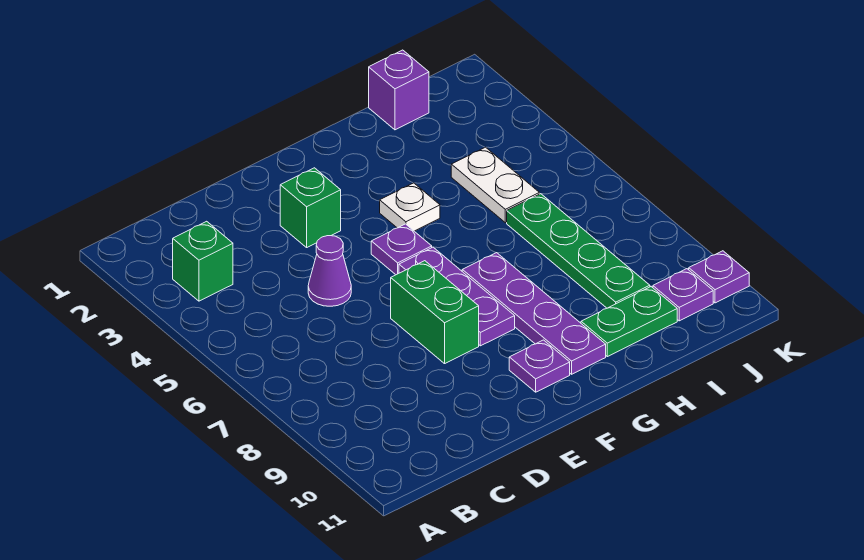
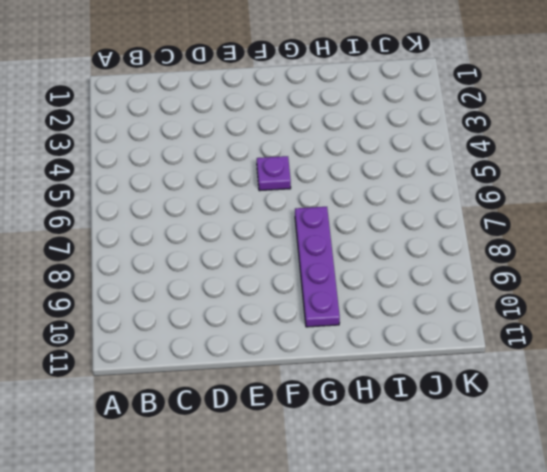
none -> green 1x1 brick [173,221,233,301]
none -> purple 1x1 cone [308,236,351,306]
none -> green 1x1 brick [280,168,341,247]

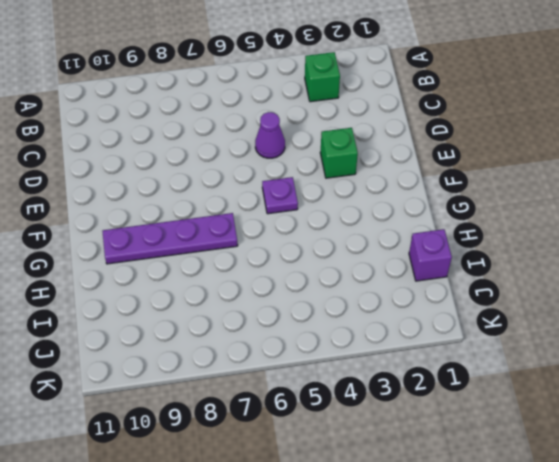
none -> green 1x2 brick [391,261,479,364]
none -> purple 1x3 plate [399,247,515,346]
none -> purple 1x1 plate [509,340,570,392]

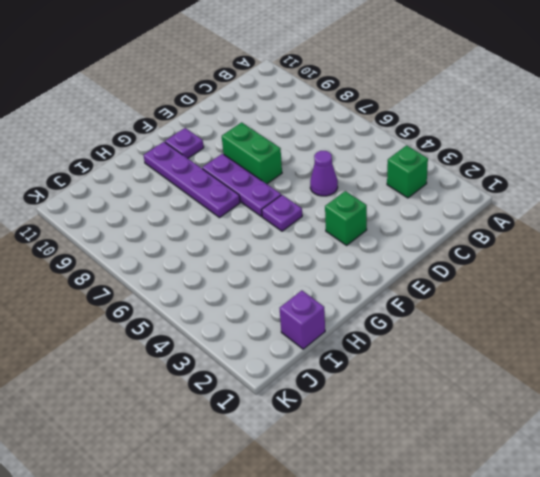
none -> white 1x1 plate [380,183,440,231]
none -> green 1x2 plate [581,287,677,357]
none -> white 1x2 plate [451,147,539,223]

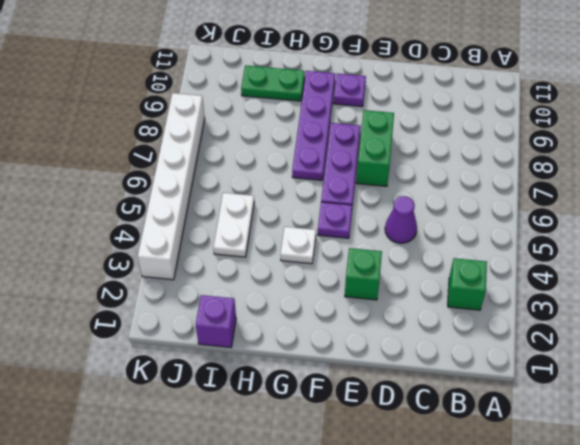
white 1x6 brick [138,93,205,280] -> none
none -> green 1x4 plate [507,194,650,308]
none -> purple 1x1 plate [653,269,713,321]
none -> purple 1x1 plate [689,251,749,303]

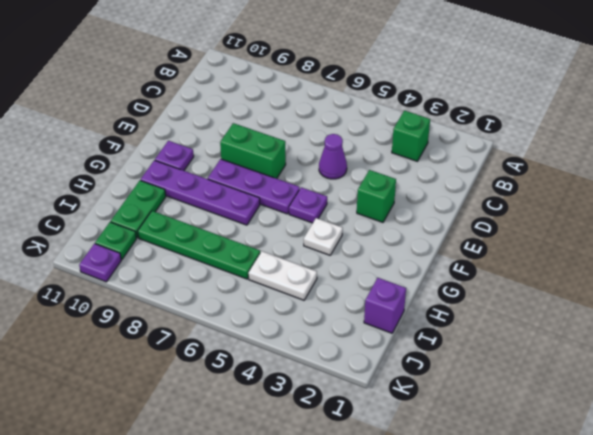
green 1x1 plate [95,222,136,260] -> purple 1x1 plate [653,269,713,321]

